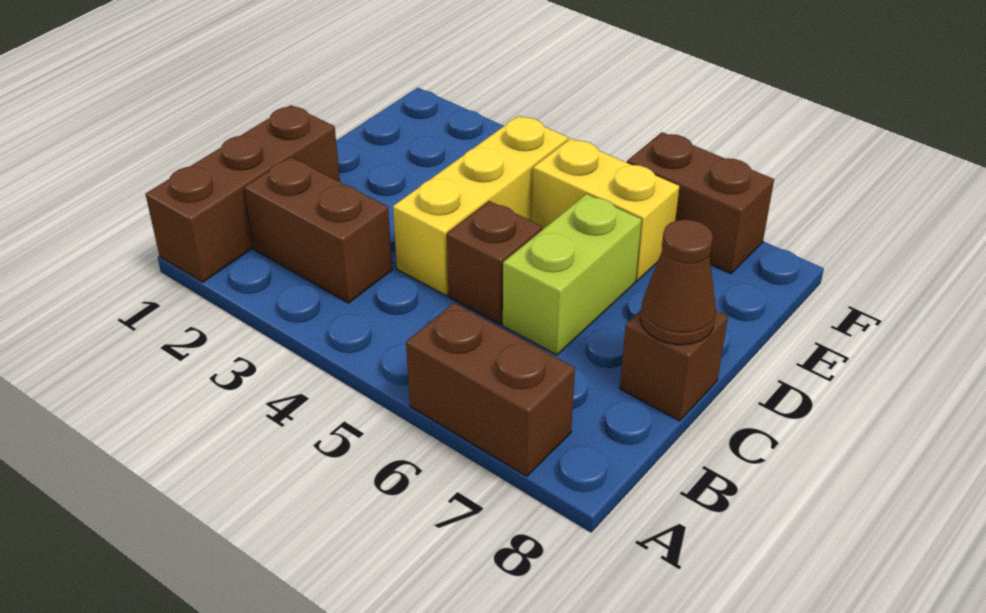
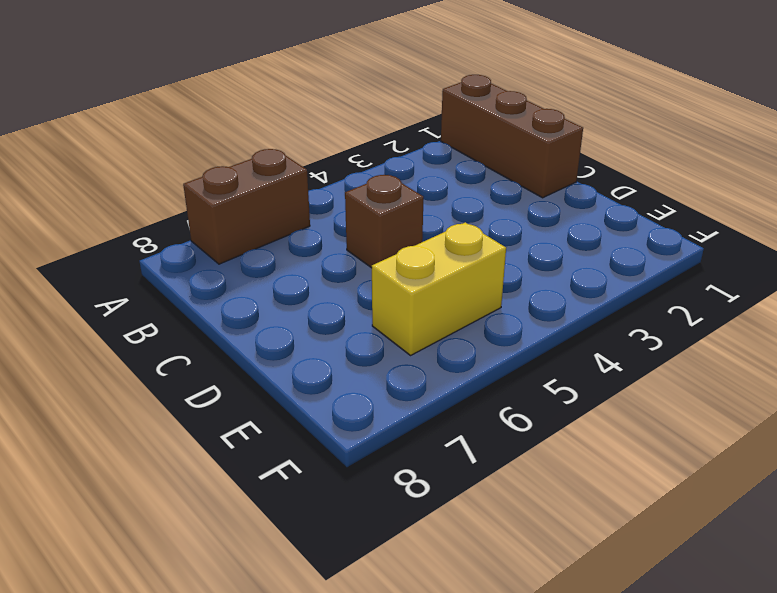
none -> brown 1x2 brick [244,157,392,303]
none -> yellow 1x3 brick [393,116,568,296]

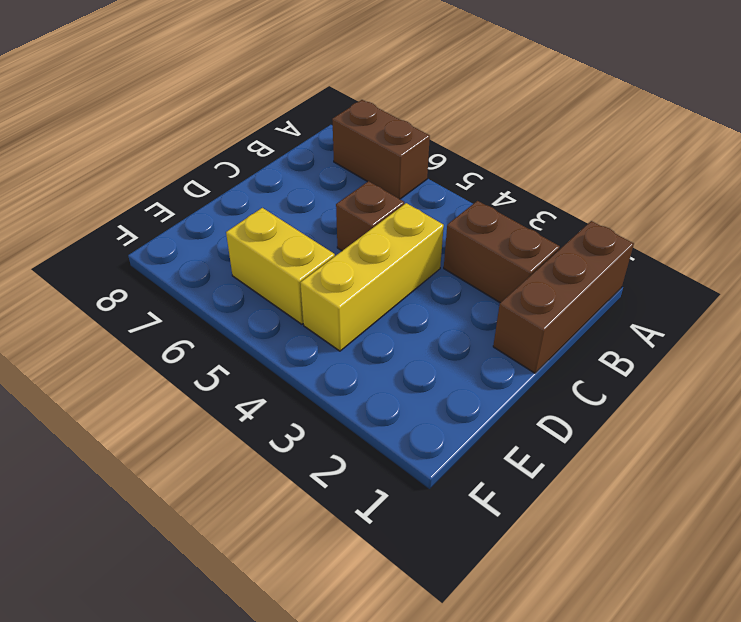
none -> lime 1x2 brick [503,194,641,355]
none -> brown 1x1 brick [620,310,728,421]

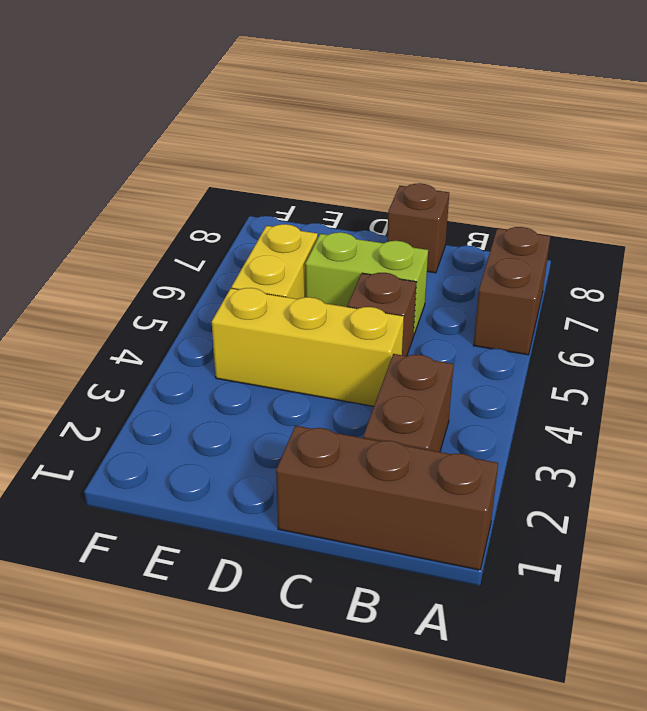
none -> brown 1x2 brick [627,132,774,274]
none -> brown 1x1 cone [640,220,716,345]

